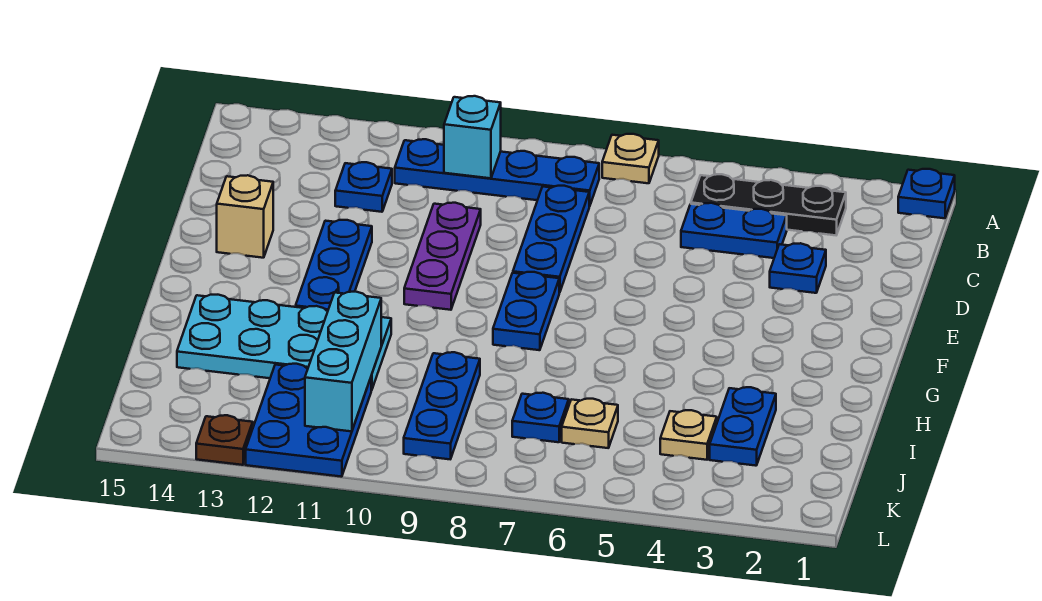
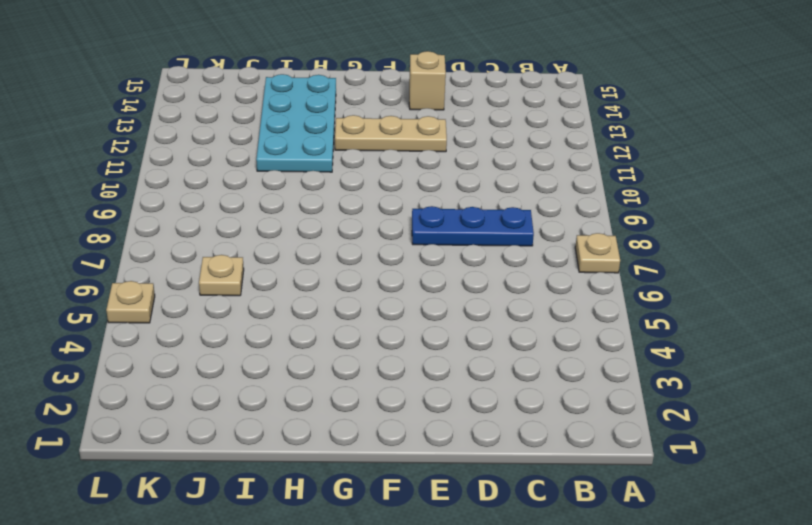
tan 1x3 plate [335,115,447,152] -> blue 1x3 plate [296,220,372,311]
tan 1x1 plate [106,281,155,323] -> tan 1x1 plate moved to [660,410,717,460]
none -> blue 1x1 plate [898,169,955,218]
none -> black 1x3 plate [691,174,846,235]
none -> blue 1x4 plate [395,139,599,206]

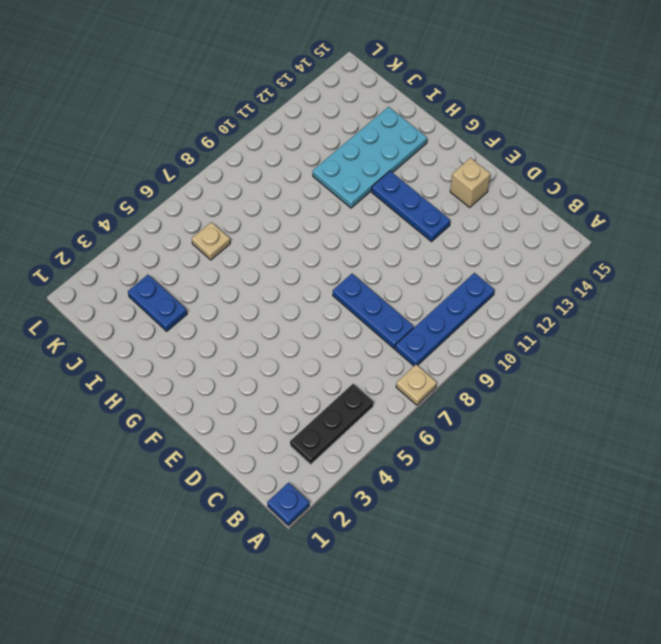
none -> blue 1x2 plate [681,203,787,258]
none -> blue 1x1 plate [335,162,392,212]
none -> blue 1x1 plate [770,243,826,293]

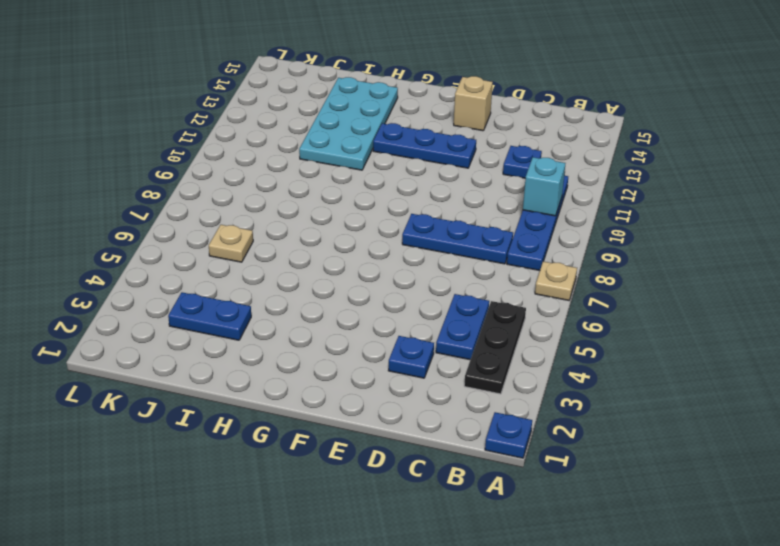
none -> purple 1x3 plate [404,203,481,310]
none -> blue 1x2 plate [493,272,559,350]
none -> blue 1x3 plate [404,352,480,459]

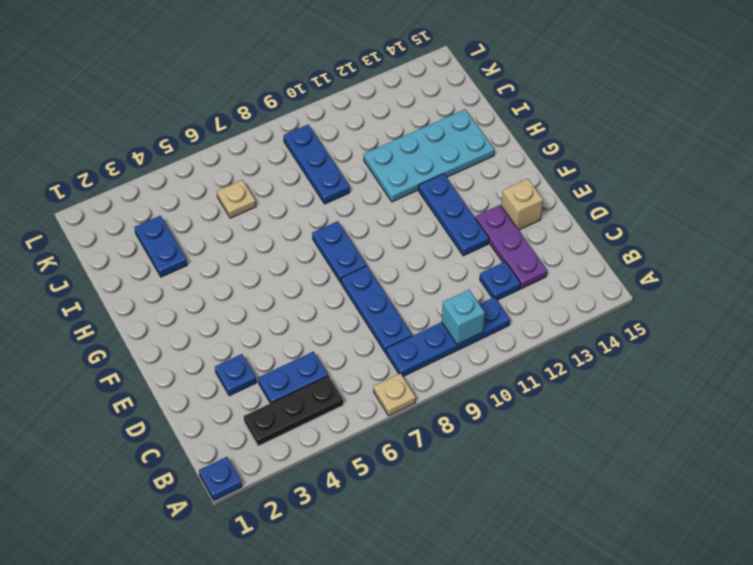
purple 1x3 plate [475,205,547,289] -> purple 1x3 plate moved to [404,203,481,310]
none -> tan 1x1 plate [660,410,717,460]
none -> blue 1x1 plate [512,393,569,442]
none -> blue 2x3 plate [246,364,371,477]

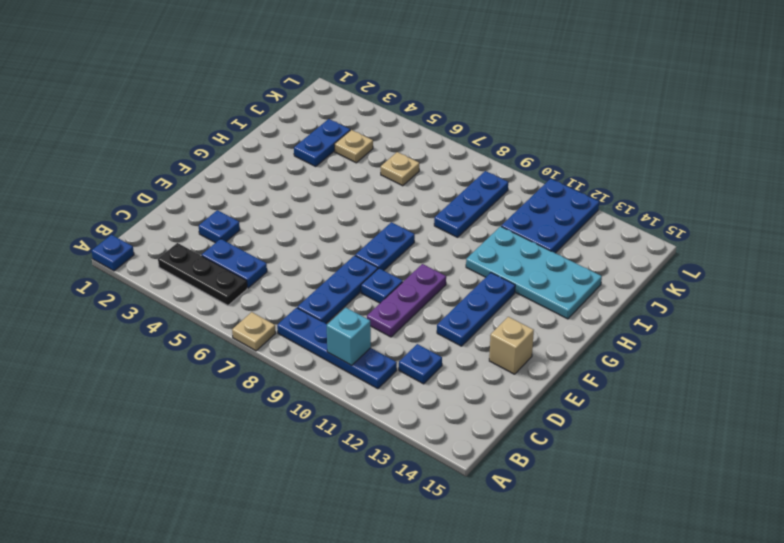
blue 1x1 plate [361,268,403,303] -> blue 1x1 plate moved to [512,393,569,442]
none -> brown 1x1 plate [196,415,253,465]
none -> cyan 1x3 brick [305,292,381,431]

